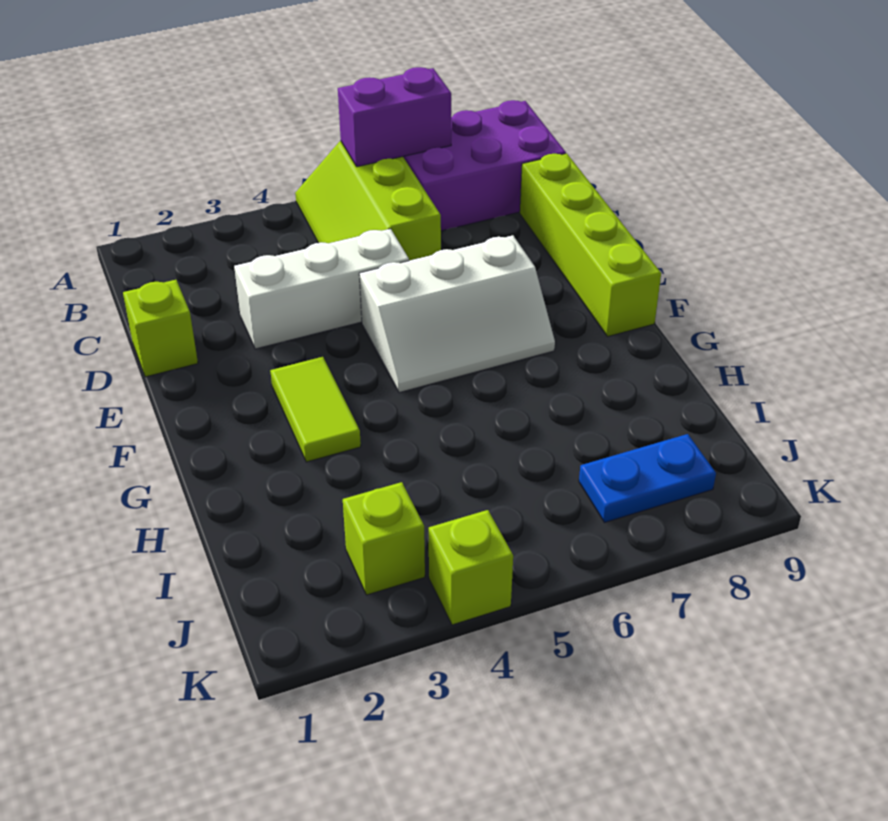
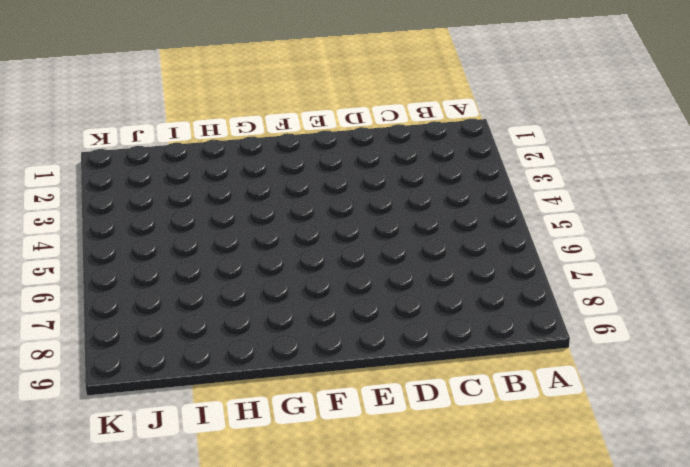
none -> lime 2x3 slope [295,141,441,261]
none -> purple 2x3 brick [403,100,566,231]

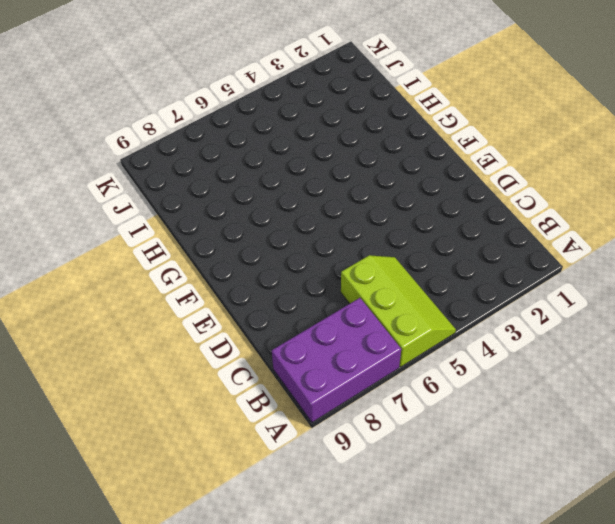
none -> lime 1x4 brick [520,153,661,337]
none -> lime 1x1 brick [123,280,198,377]

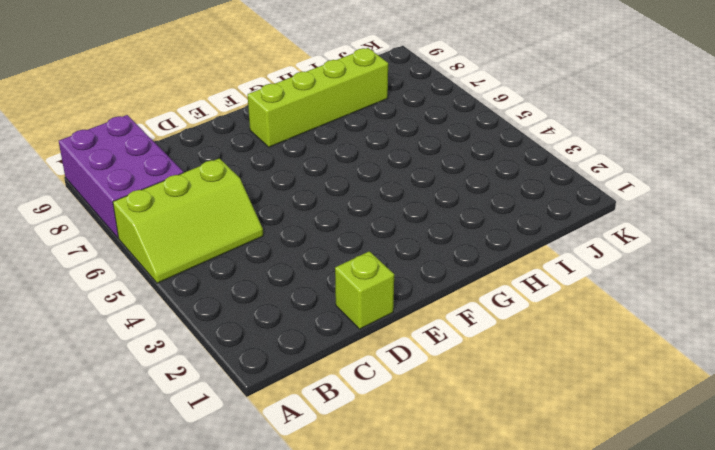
lime 1x4 brick [248,48,388,147] -> lime 1x4 brick moved to [520,153,661,337]
none -> white 1x3 brick [234,229,409,349]
none -> white 2x3 slope [359,235,555,393]

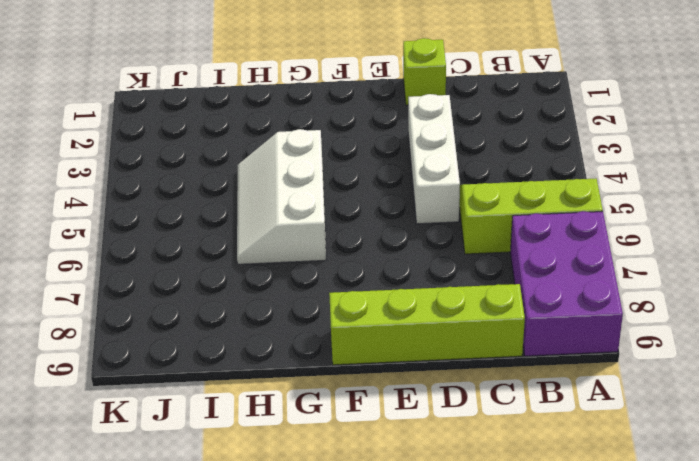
white 2x3 slope [237,129,326,264] -> white 2x3 slope moved to [359,235,555,393]
none -> lime 1x2 tile [270,357,361,462]
none -> lime 1x1 brick [343,482,425,595]

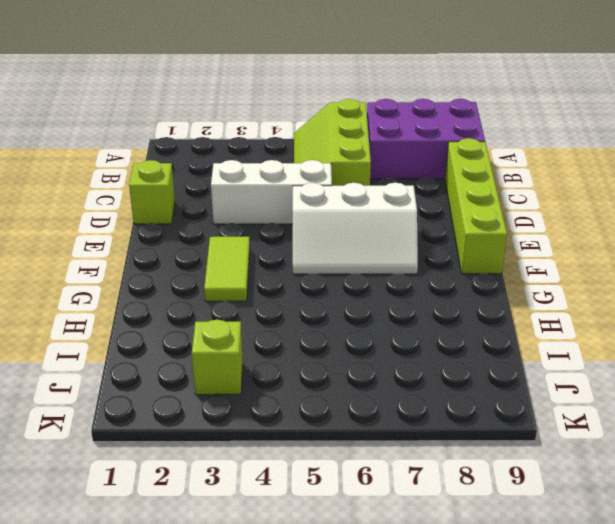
none -> blue 1x2 plate [579,434,716,523]
none -> lime 1x1 brick [429,510,513,625]

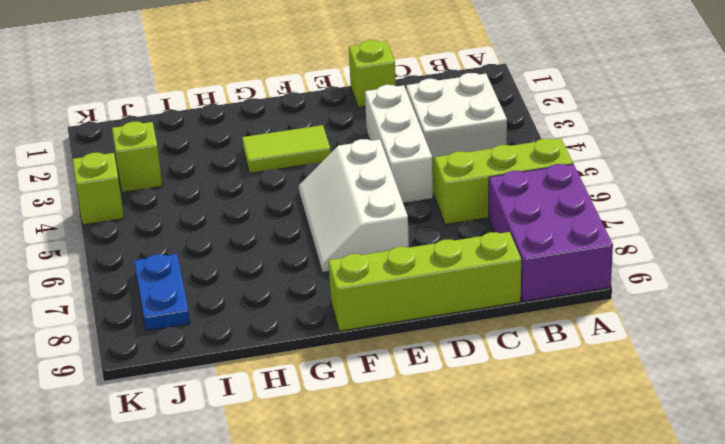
white 2x2 brick [406,73,507,159] -> none
none -> purple 1x2 brick [338,67,451,167]

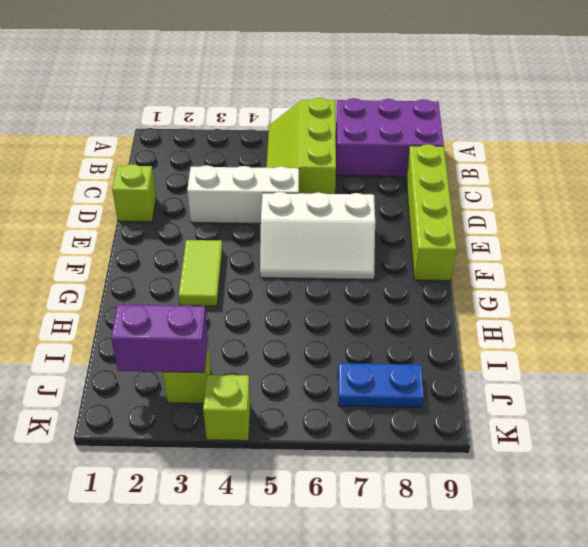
purple 1x2 brick [111,305,208,373] -> purple 1x2 brick moved to [338,67,451,167]

